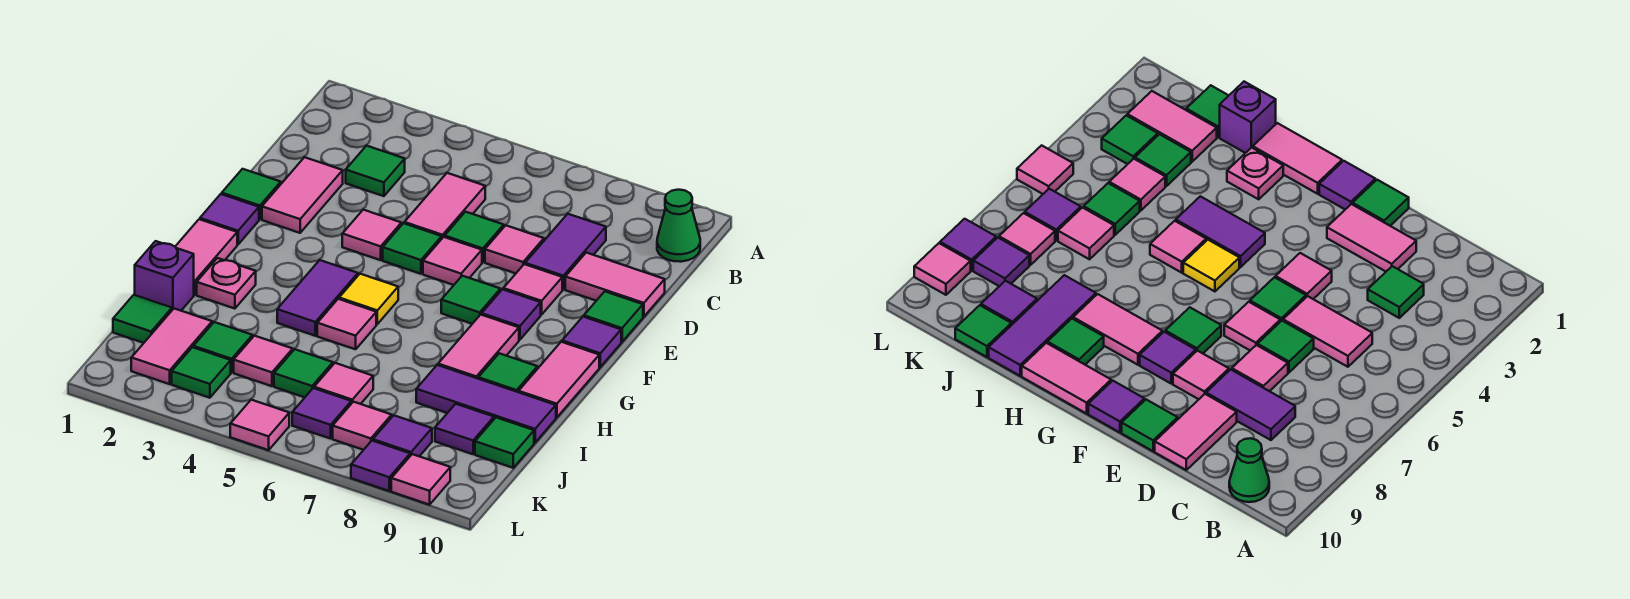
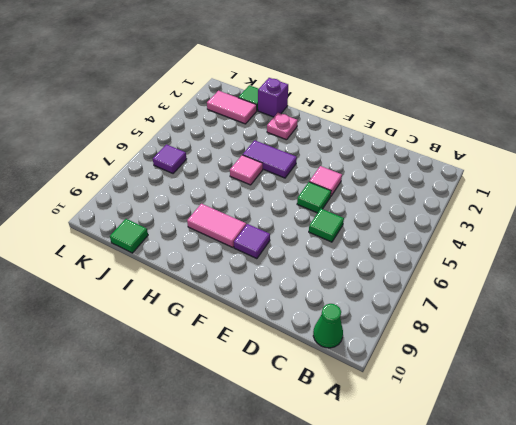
none -> green 1x1 tile [346,146,405,196]
none -> pink 1x2 tile [404,173,485,238]
none -> purple 1x2 tile [525,214,606,289]
none -> pink 1x2 tile [262,157,343,233]

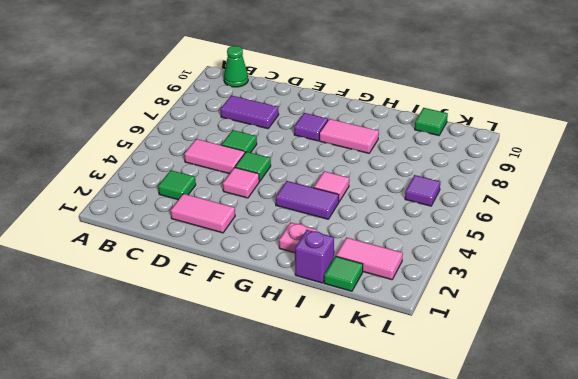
none -> pink 1x1 tile [485,225,544,273]
none -> pink 1x2 tile [565,253,665,317]
none -> green 1x1 tile [222,169,281,219]
none -> pink 1x1 tile [423,237,482,285]

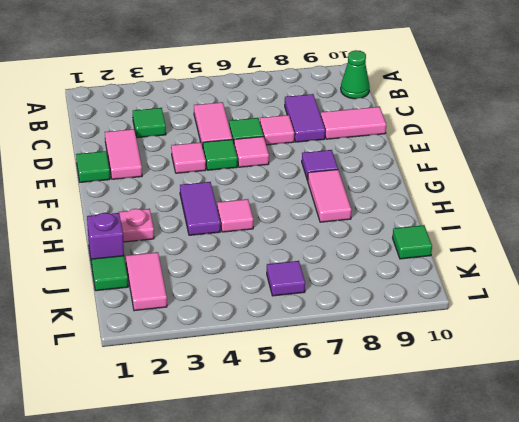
none -> pink 1x1 tile [503,264,562,315]
none -> green 1x1 tile [584,291,643,342]
none -> purple 1x1 tile [200,194,259,244]
none -> green 1x1 tile [441,276,500,324]

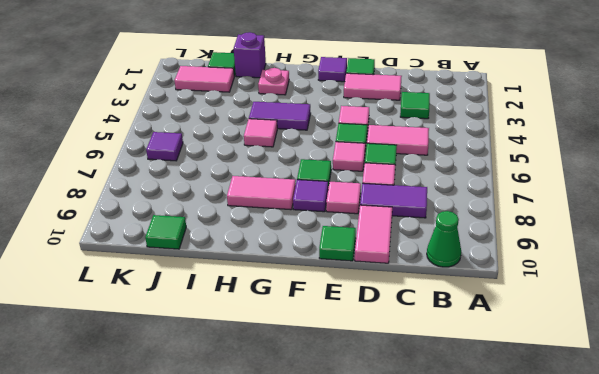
none -> purple 1x1 tile [562,317,621,367]
none -> pink 1x2 tile [175,219,237,295]
none -> yellow 1x1 tile [339,274,398,324]
none -> pink 1x2 tile [519,342,599,418]

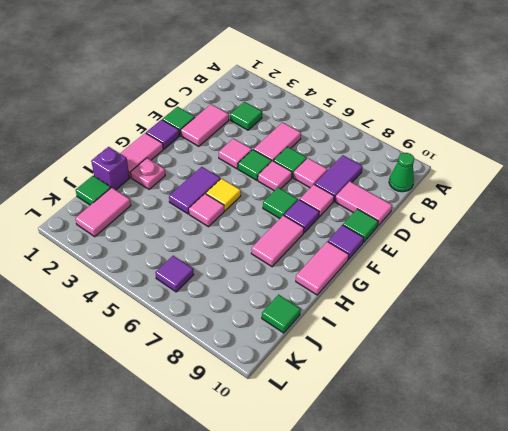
none -> green 1x1 tile [478,353,537,392]
none -> purple 1x3 tile [416,365,556,443]
none -> green 1x1 tile [193,322,252,373]
none -> pink 1x1 tile [234,336,293,386]

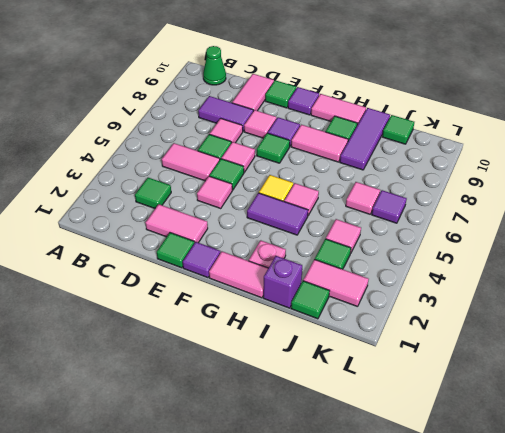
none -> green 1x1 tile [274,349,333,397]
none -> purple 1x1 tile [435,404,494,454]
none -> green 1x1 tile [172,347,231,398]
none -> pink 1x1 tile [333,402,392,450]

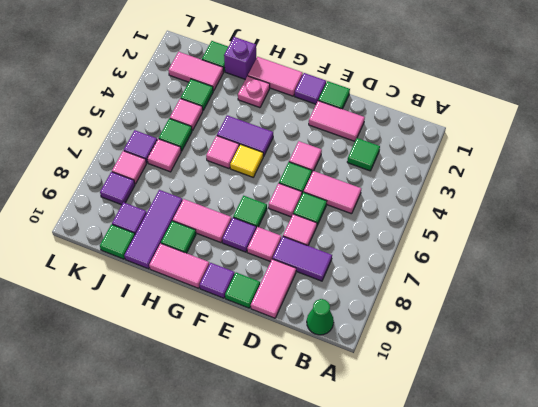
none -> green 1x1 tile [172,347,231,398]
none -> pink 1x1 tile [230,400,289,450]
none -> purple 1x1 tile [351,441,410,491]
none -> pink 1x1 tile [391,454,450,505]

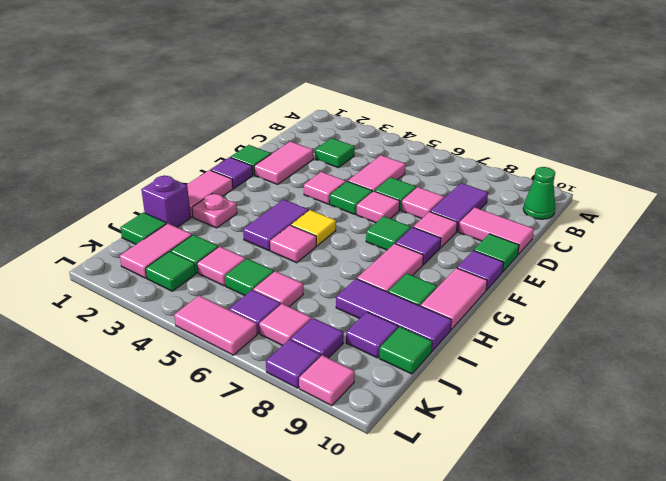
pink 1x2 tile [174,296,257,355] -> pink 1x1 tile [230,400,289,450]

